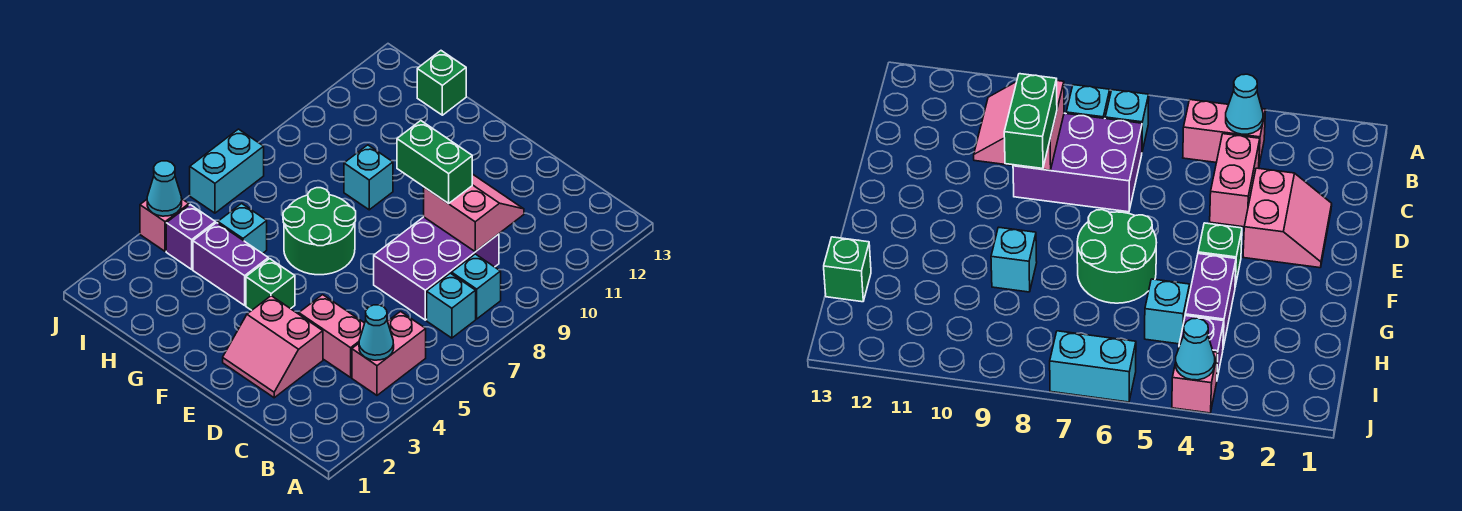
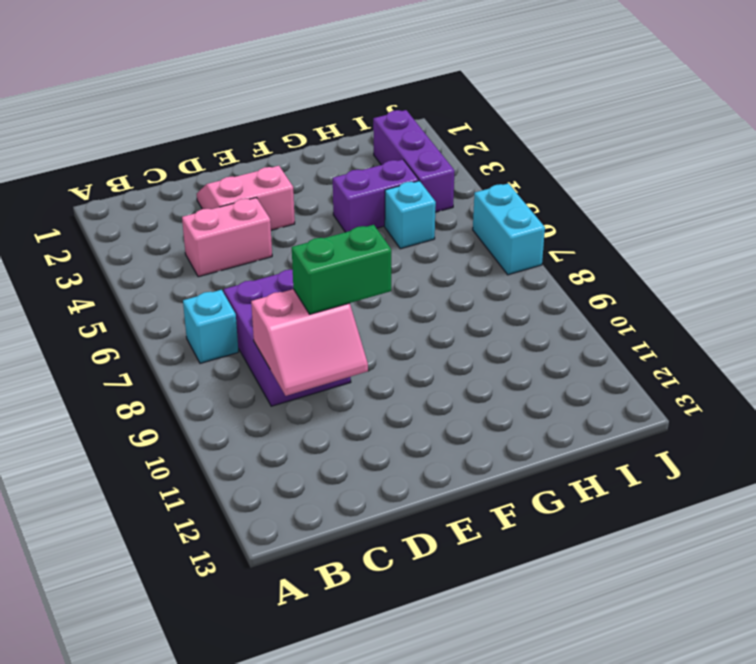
purple 1x3 brick [373,110,455,212] -> purple 1x1 brick [166,205,215,269]
none -> pink 1x2 brick [352,312,426,395]
none -> cyan 1x1 brick [452,254,501,319]
none -> green 1x1 brick [246,259,295,310]

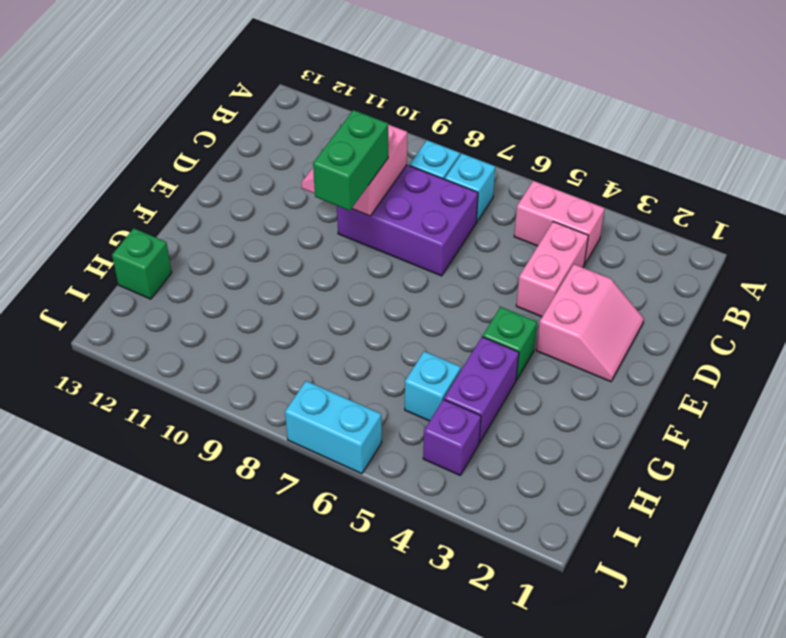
none -> green 2x2 round brick [283,188,356,275]
none -> cyan 1x1 brick [344,145,393,210]
none -> pink 1x1 brick [140,199,189,251]

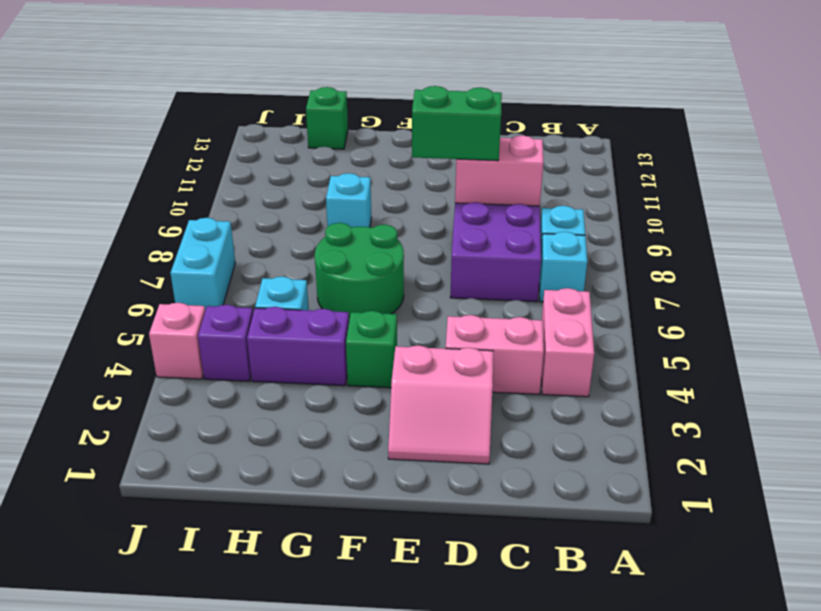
none -> cyan 1x1 cone [359,305,394,360]
none -> cyan 1x1 cone [147,161,182,216]

